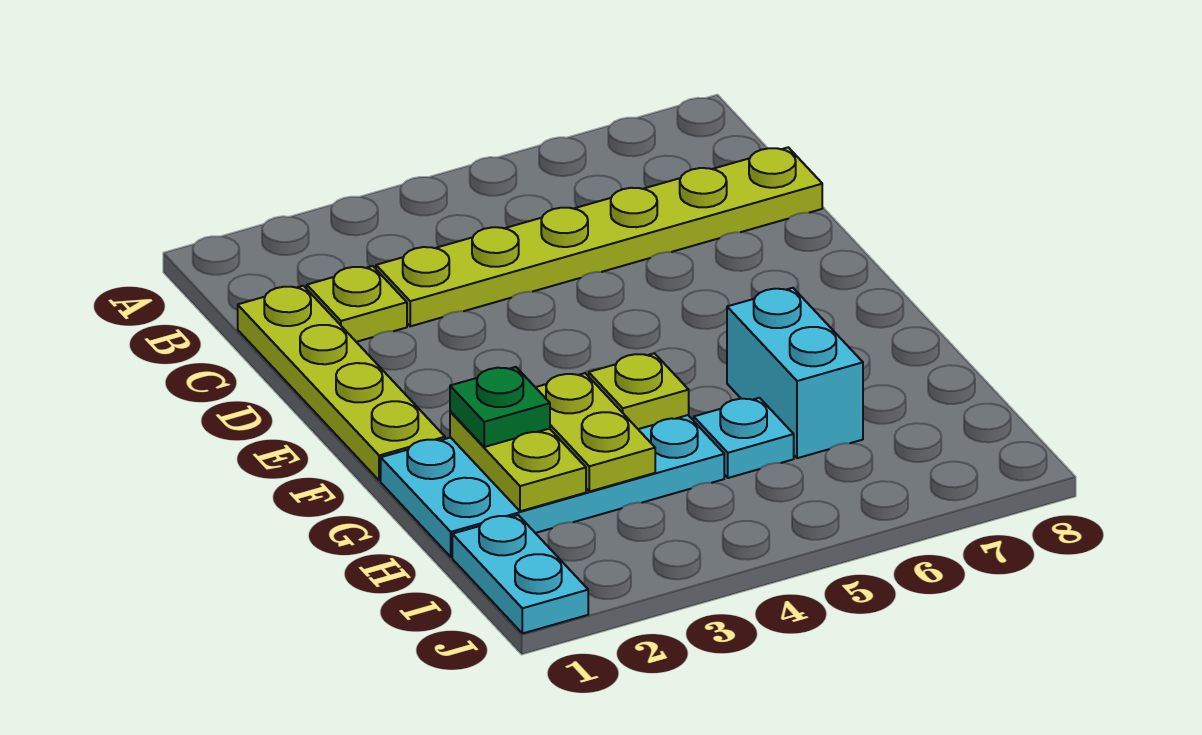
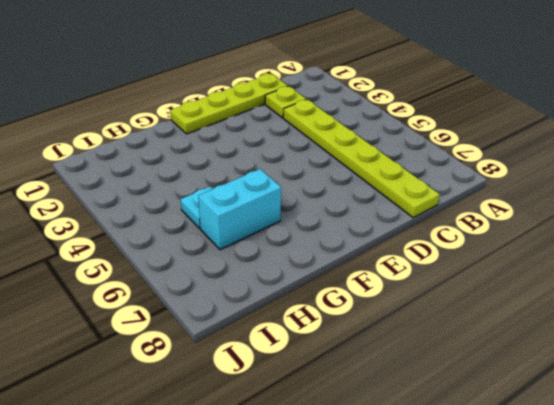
none -> cyan 2x4 plate [381,415,724,557]
none -> cyan 1x2 plate [452,515,588,634]

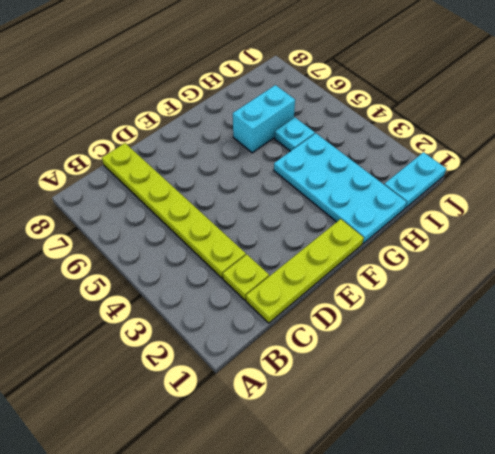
none -> lime 1x2 plate [450,411,586,511]
none -> lime 1x2 plate [535,373,655,492]

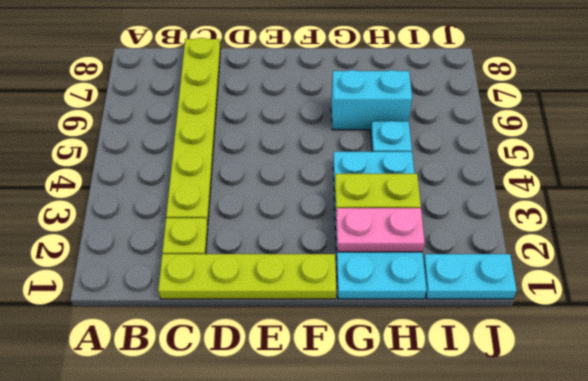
pink 1x2 plate [336,208,425,252] -> lime 1x2 plate [450,411,586,511]
none -> lime 1x1 plate [589,353,689,429]
none -> green 1x1 plate [450,367,550,447]

